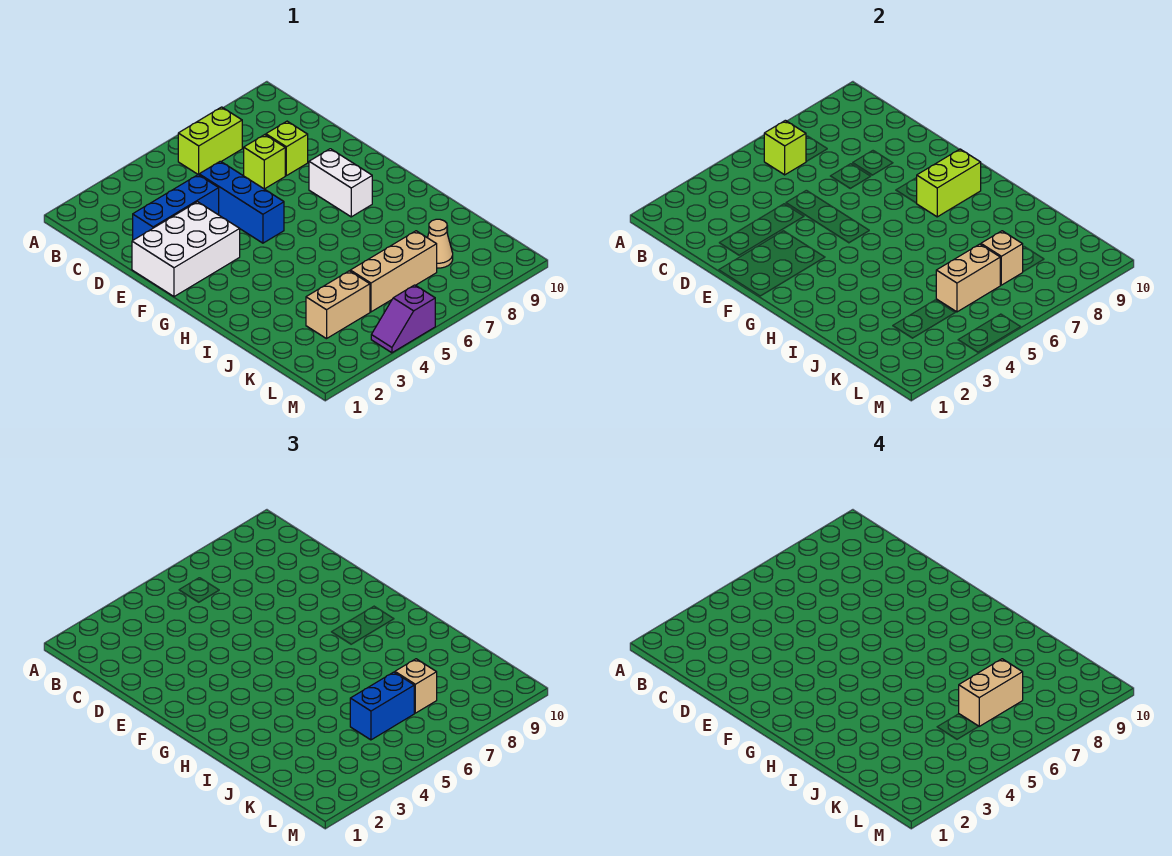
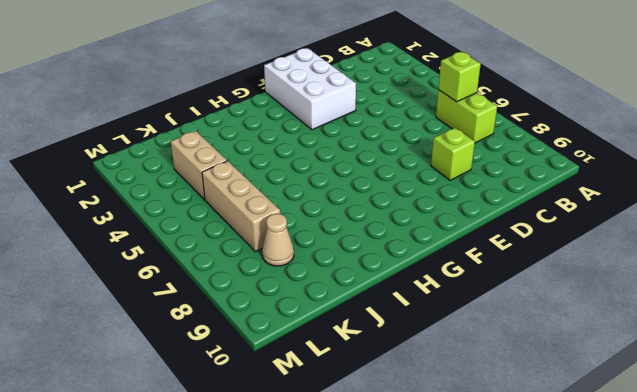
none -> blue 1x3 brick [133,175,219,240]
none -> blue 1x3 brick [199,161,284,243]
none -> lime 1x1 brick [244,135,285,189]

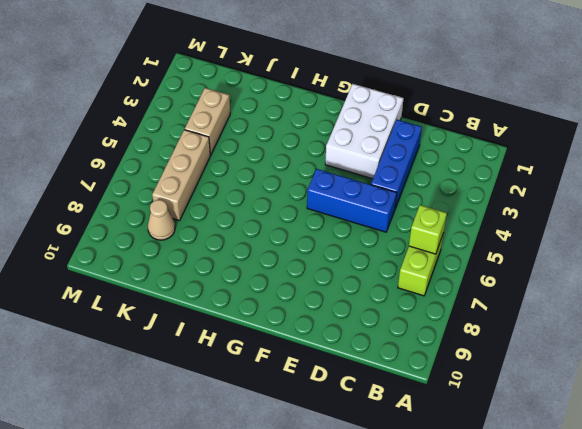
none -> lime 1x1 brick [244,135,285,189]
none -> lime 1x1 brick [266,121,308,176]
none -> white 1x2 brick [309,149,372,217]

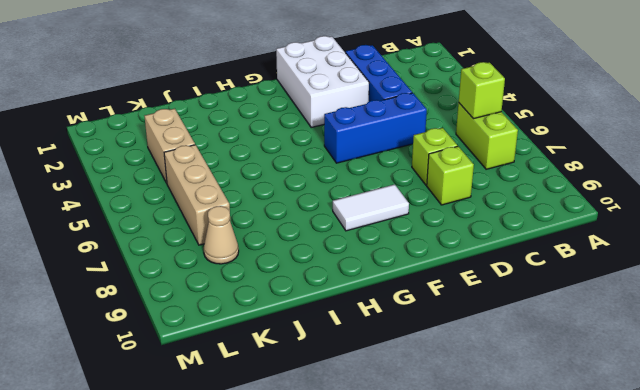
white 1x2 tile [333,184,409,231] -> white 1x2 brick [309,149,372,217]
none -> purple 1x2 slope [371,285,435,353]
none -> lime 1x2 brick [917,149,981,217]
none -> tan 1x2 brick [936,244,1000,312]

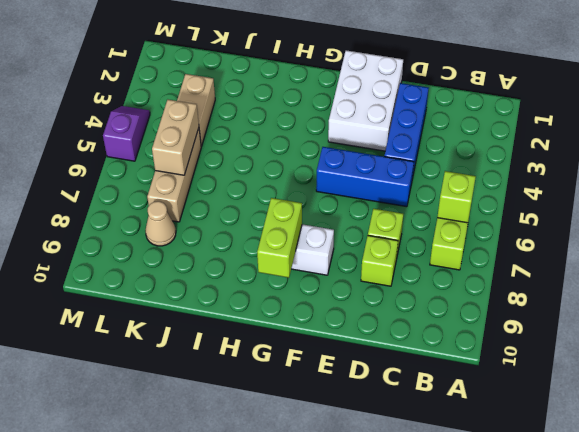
none -> tan 1x1 brick [981,231,1023,285]
none -> blue 1x2 brick [350,672,414,740]
none -> tan 1x1 brick [395,659,437,713]

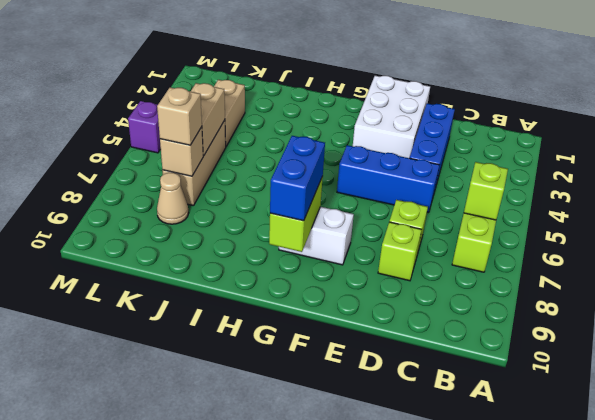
blue 1x2 brick [270,136,325,221] -> blue 1x2 brick moved to [350,672,414,740]
none -> tan 1x2 brick [959,659,1023,726]

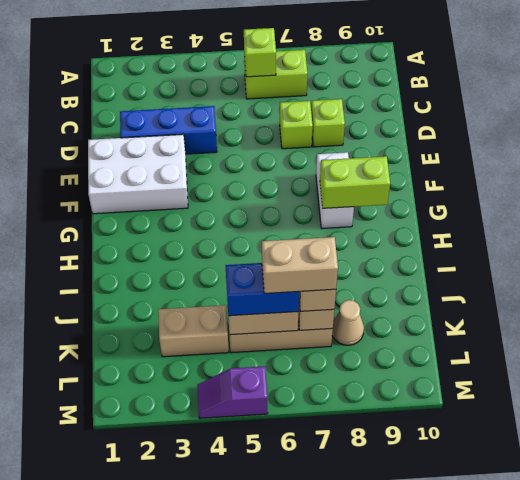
none -> blue 1x3 brick [199,161,284,243]

